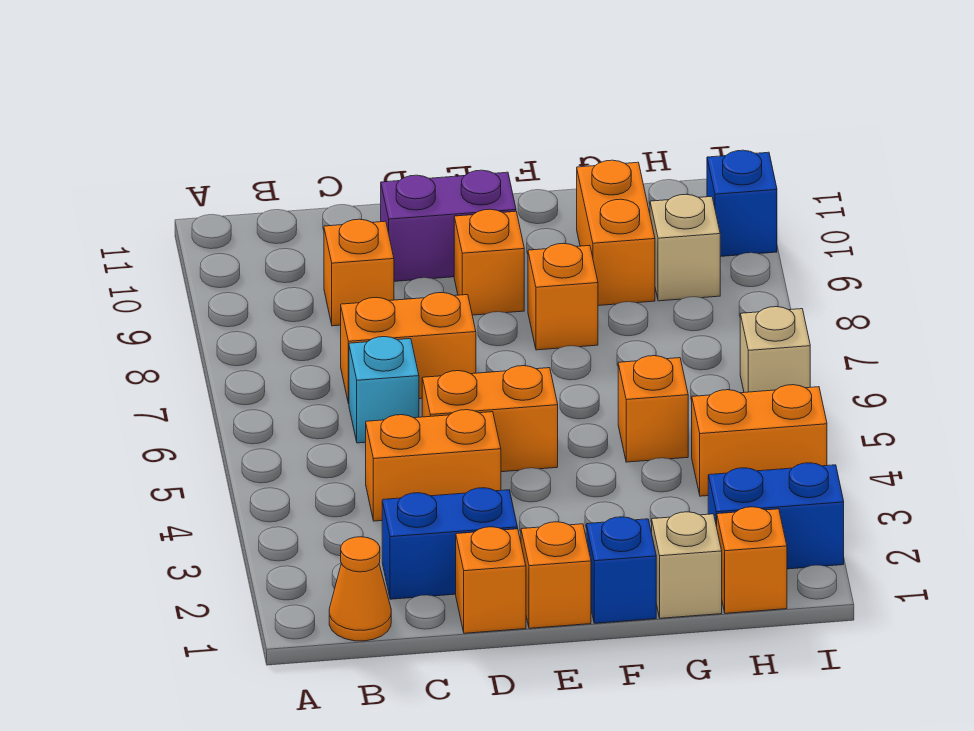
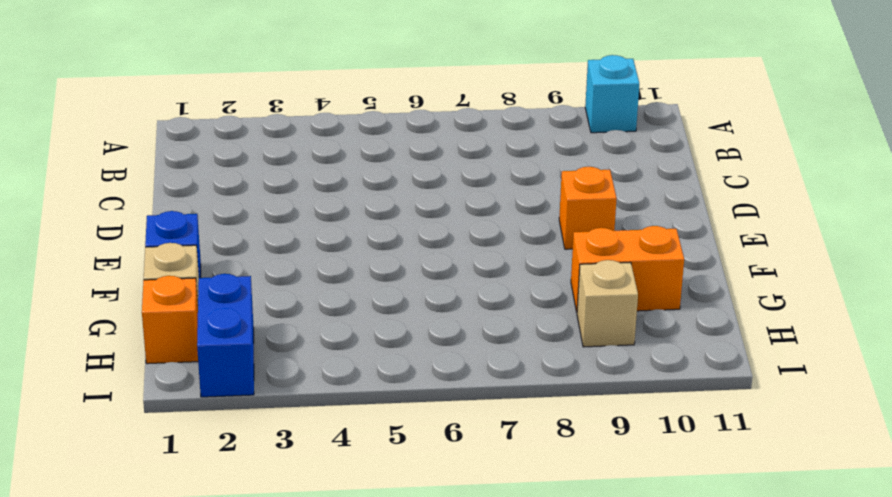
cyan 1x1 brick [585,55,639,133] -> cyan 1x1 brick moved to [349,337,419,443]
none -> orange 1x1 cone [329,537,391,641]
none -> blue 1x2 brick [382,488,518,599]
none -> orange 1x2 brick [366,410,501,521]

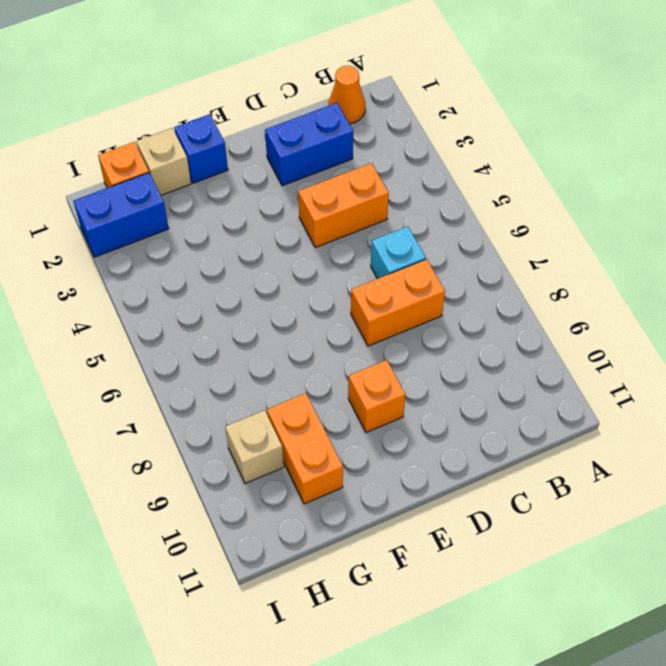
none -> orange 1x1 brick [324,219,394,326]
none -> orange 1x1 brick [456,527,526,633]
none -> orange 1x2 brick [422,366,558,472]

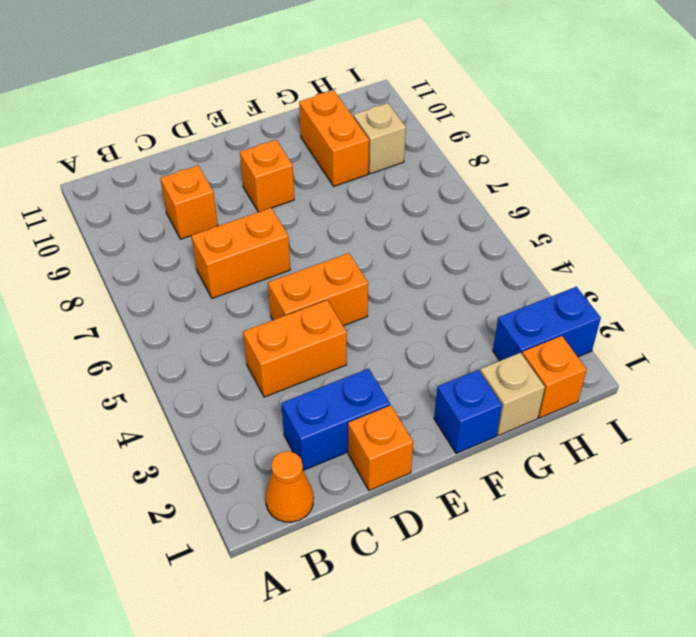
none -> cyan 1x1 brick [349,337,419,443]
none -> purple 1x2 brick [381,170,516,281]
none -> orange 1x1 brick [521,522,591,628]

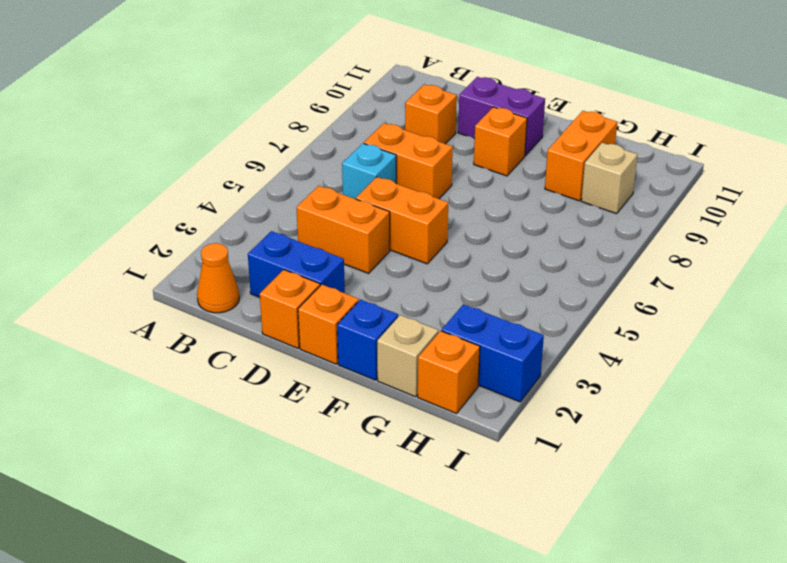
none -> orange 1x1 brick [528,243,598,350]
none -> orange 1x1 brick [618,356,688,462]
none -> orange 1x2 brick [692,385,827,496]

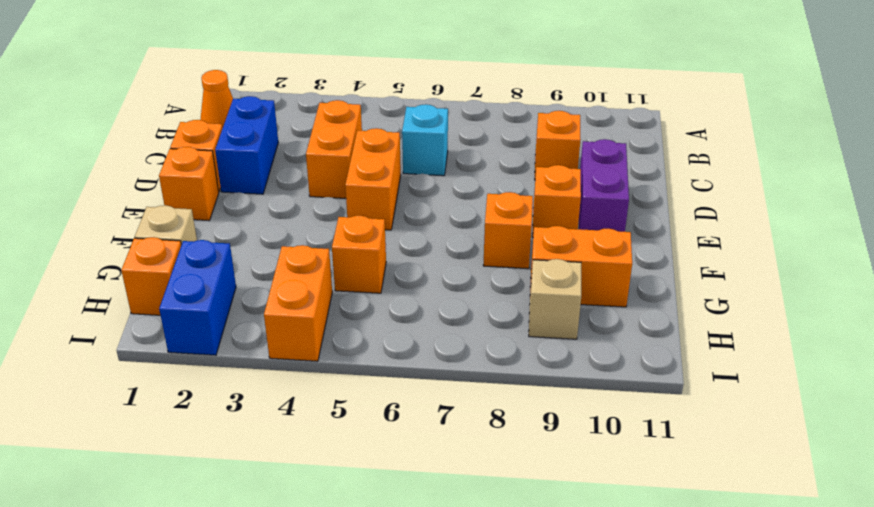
none -> orange 1x2 brick [341,293,476,404]
none -> blue 1x1 brick [586,517,656,623]
none -> tan 1x1 brick [740,307,810,392]

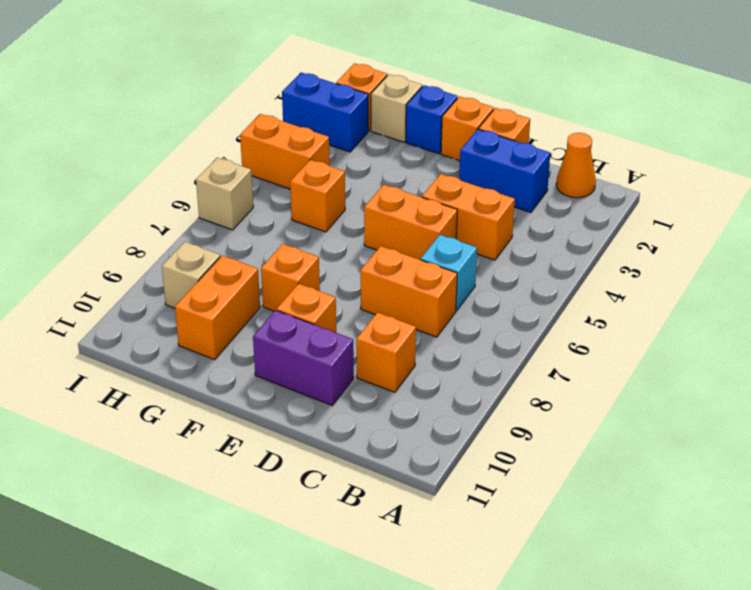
none -> blue 1x1 brick [707,150,777,257]

